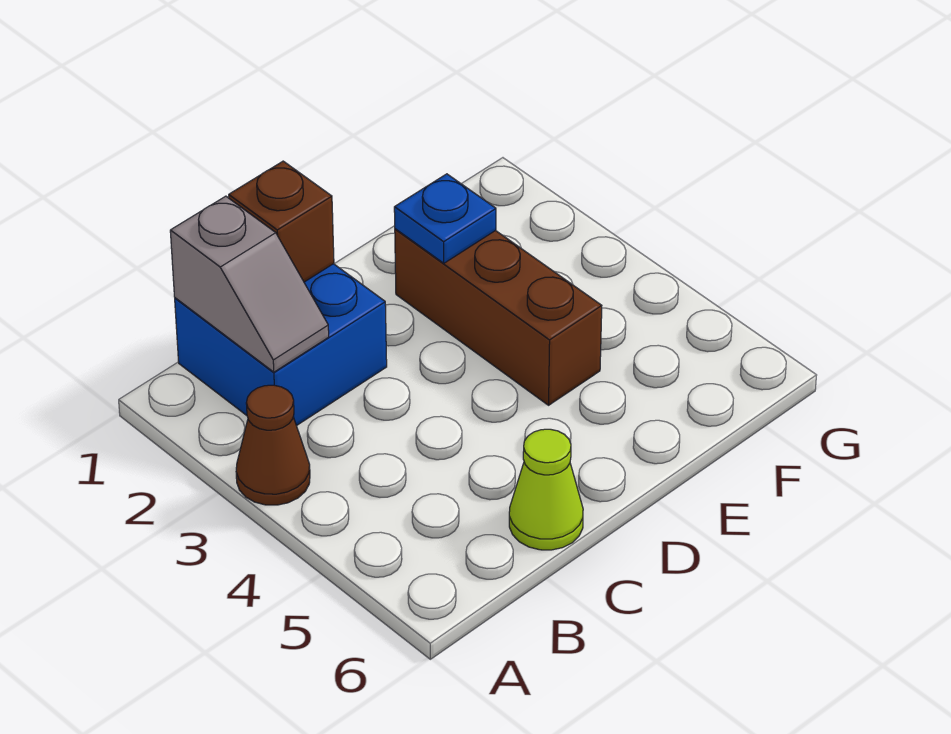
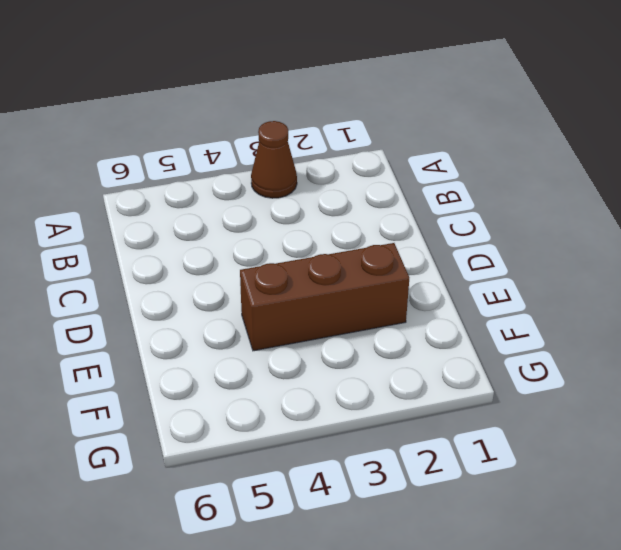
none -> blue 2x2 brick [175,264,387,426]
none -> lime 1x1 cone [509,429,583,550]

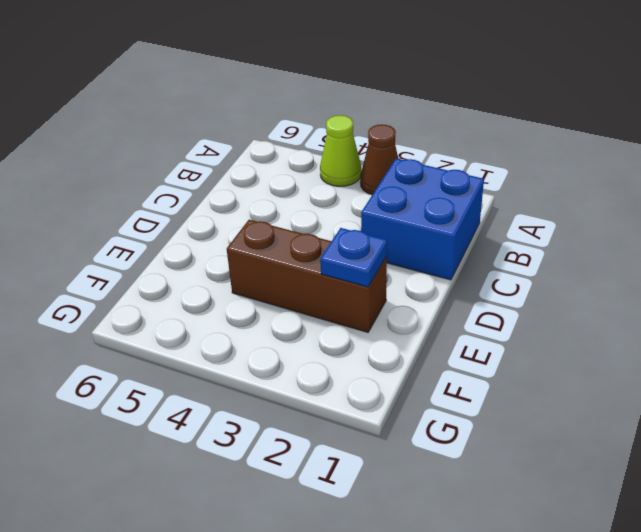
lime 1x1 cone [320,115,361,186] -> lime 1x1 cone moved to [509,429,583,550]
none -> grey 1x2 slope [170,196,329,372]
none -> brown 1x1 brick [229,161,334,282]

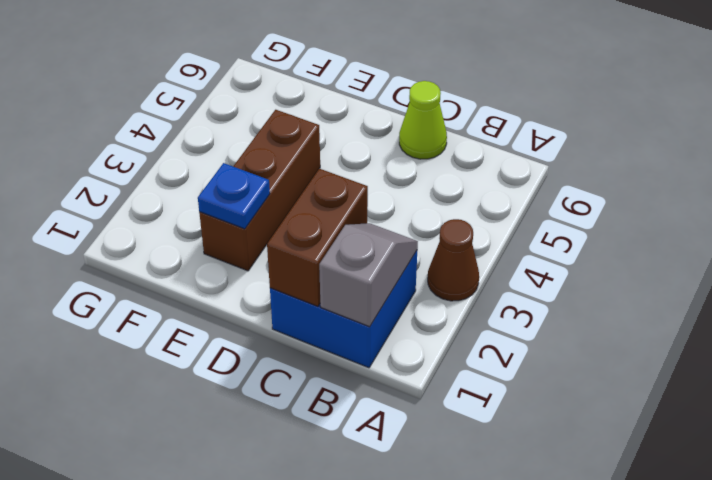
brown 1x2 brick [267,169,368,306] -> brown 1x1 brick [229,161,334,282]

